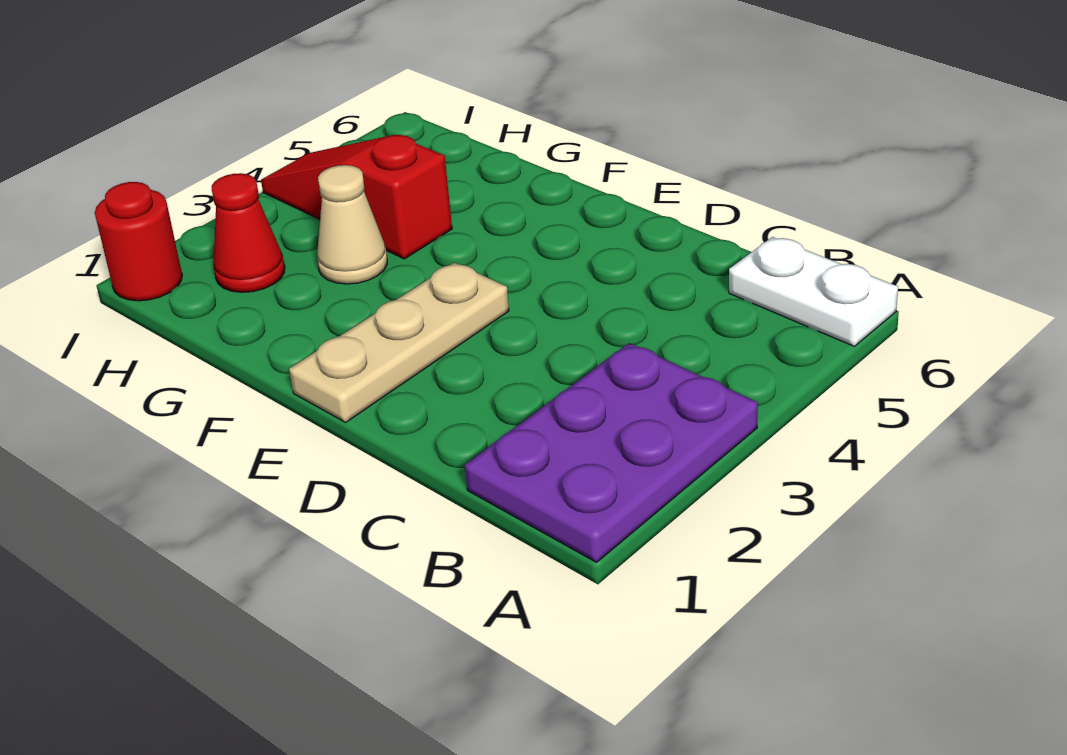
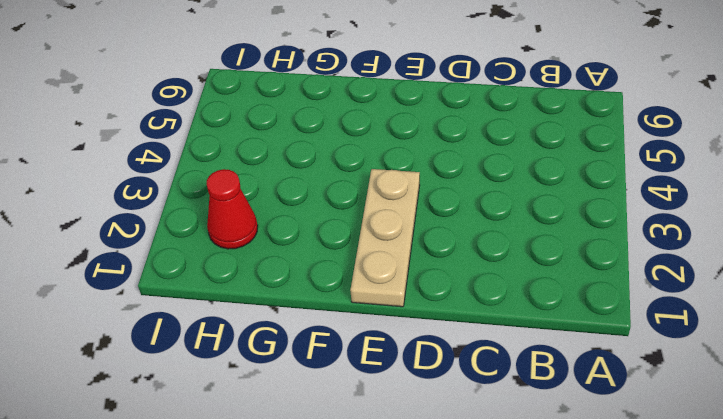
none -> purple 2x3 plate [465,343,758,562]
none -> white 1x2 plate [729,237,898,346]

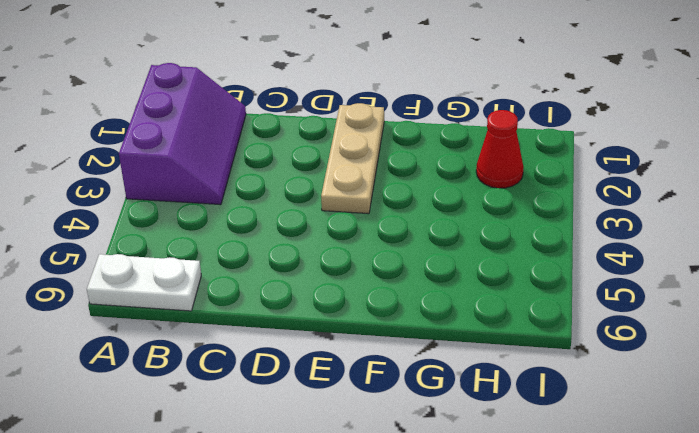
purple 2x3 slope [119,63,246,205] -> purple 2x3 plate [465,343,758,562]
none -> tan 1x1 cone [317,165,387,284]
none -> red 1x3 slope [261,135,452,259]

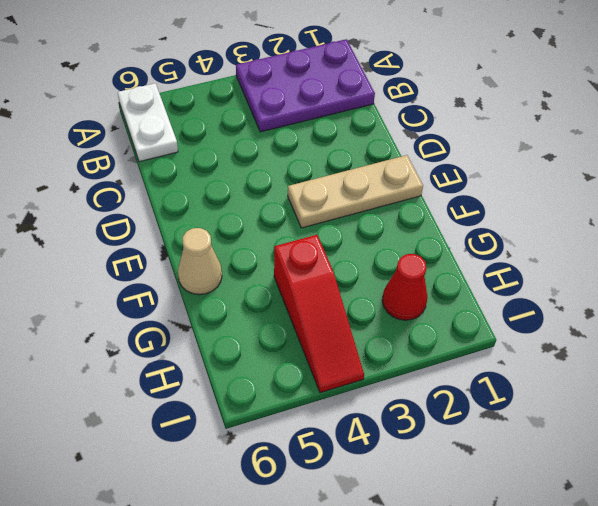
tan 1x1 cone [178,228,222,295] -> tan 1x1 cone moved to [317,165,387,284]
none -> red 1x1 round brick [95,182,182,301]

